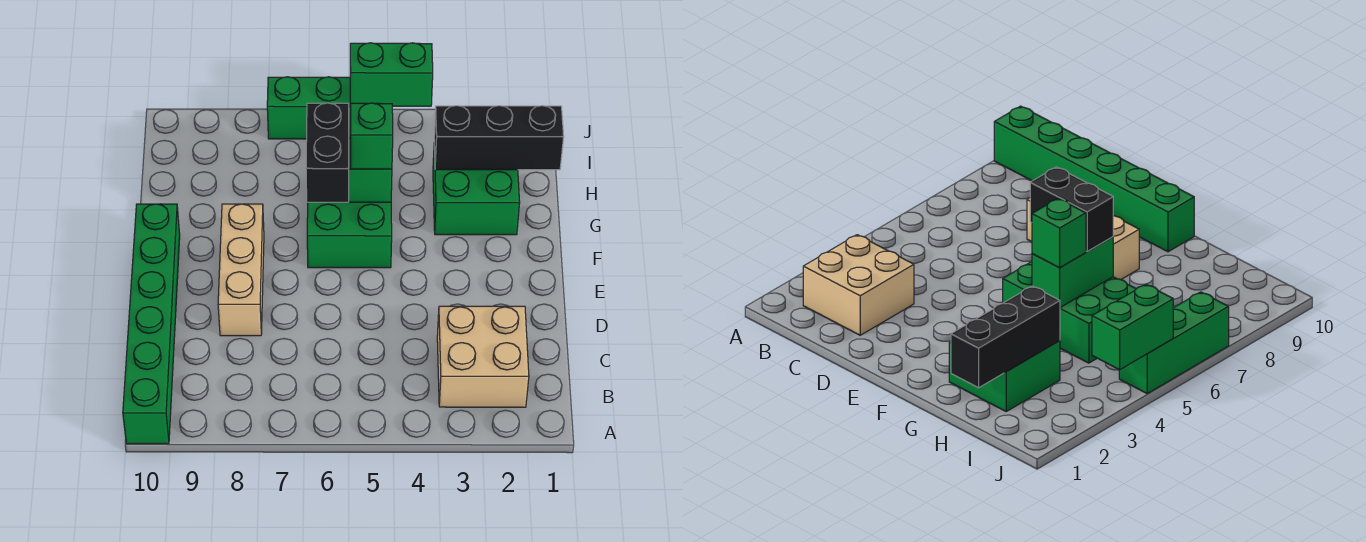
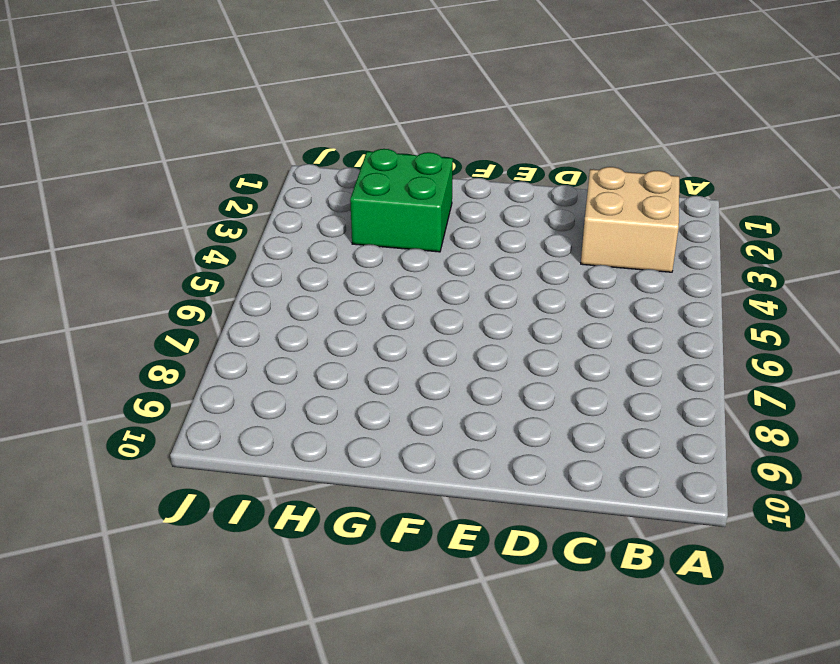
none -> green 1x6 brick [123,204,180,444]
none -> tan 1x3 brick [218,204,264,336]

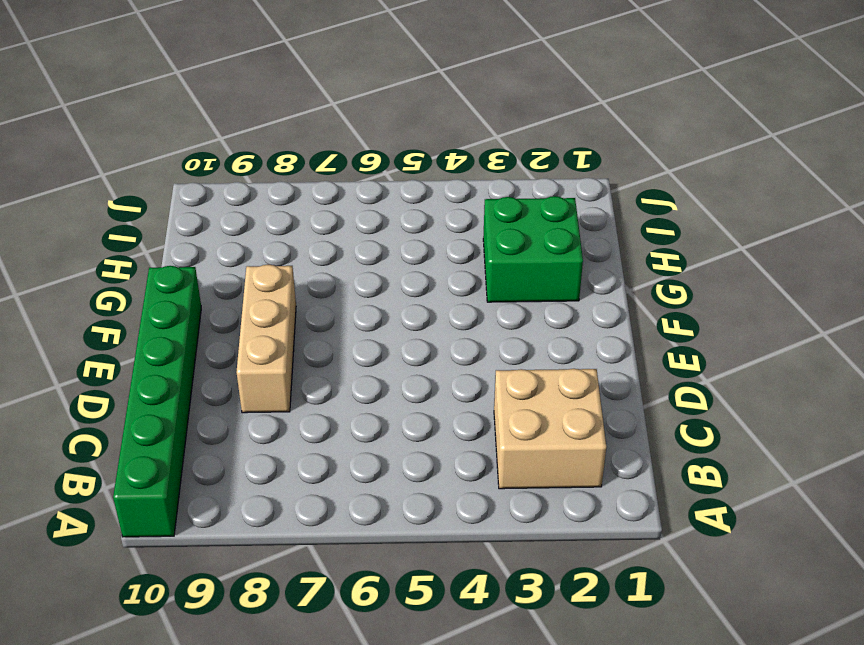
none -> green 2x3 brick [307,202,392,268]
none -> green 1x3 brick [267,77,351,139]

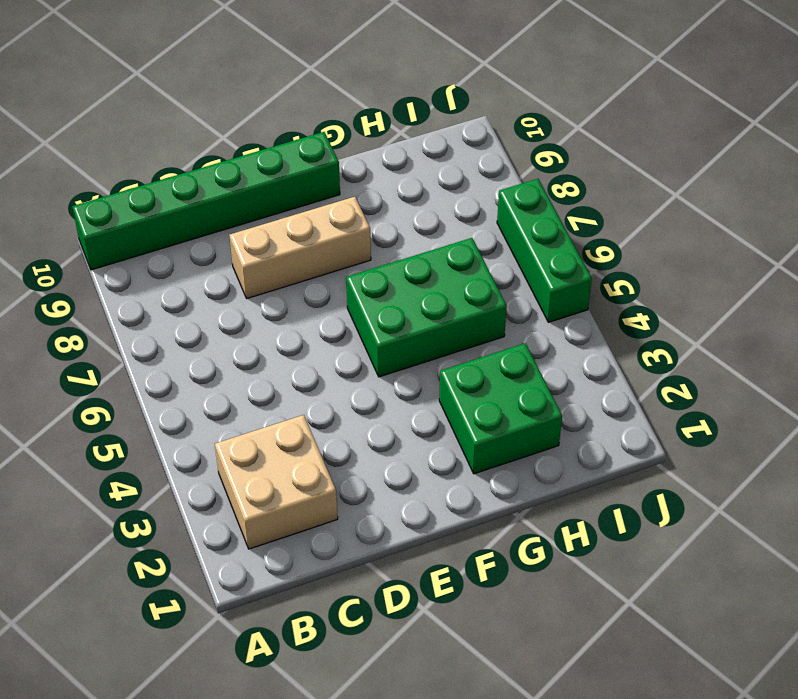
none -> green 1x2 brick [349,138,392,202]
none -> black 1x3 brick [434,106,564,170]

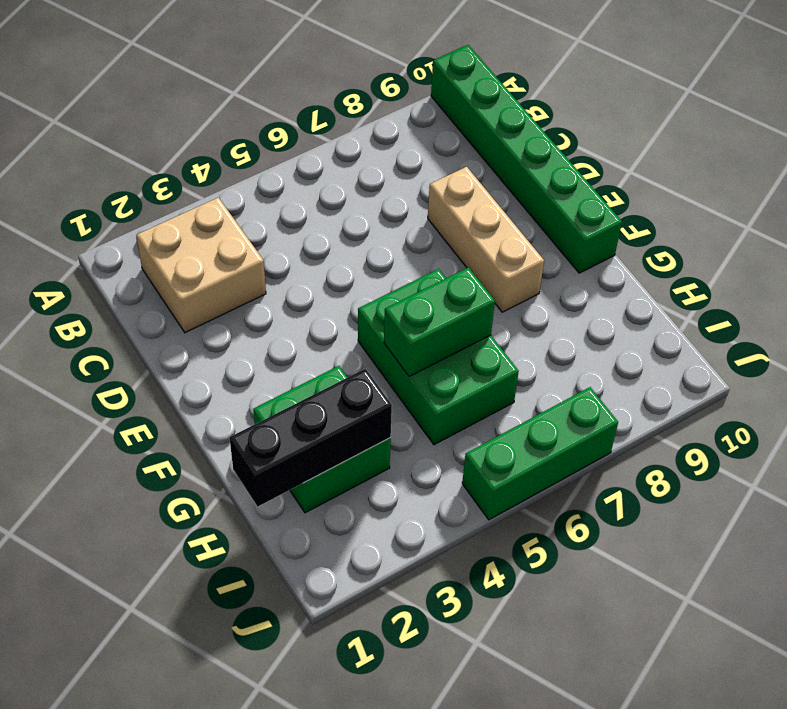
none -> green 1x2 brick [350,43,433,106]
none -> black 1x2 brick [306,103,349,202]

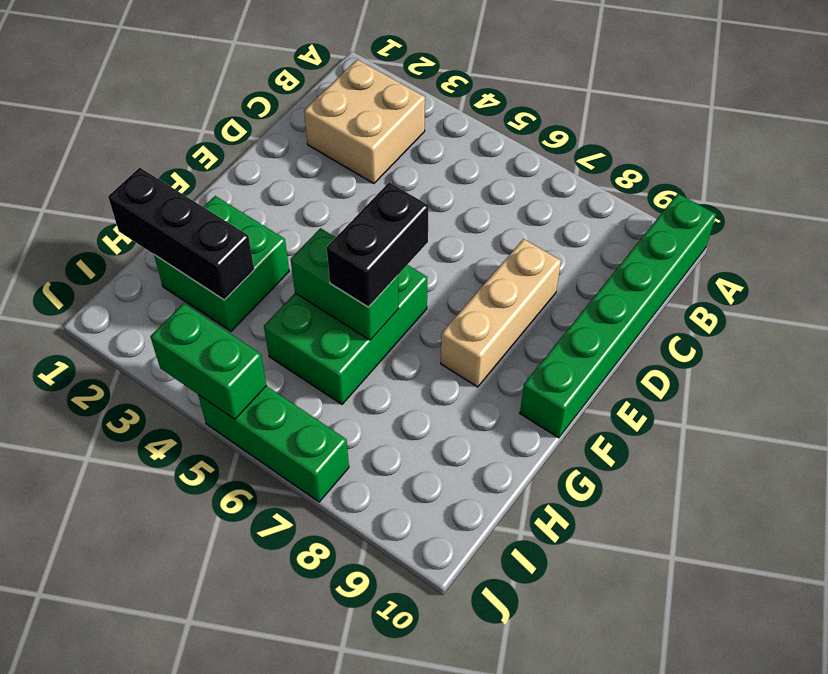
none -> green 1x1 brick [351,103,393,169]

